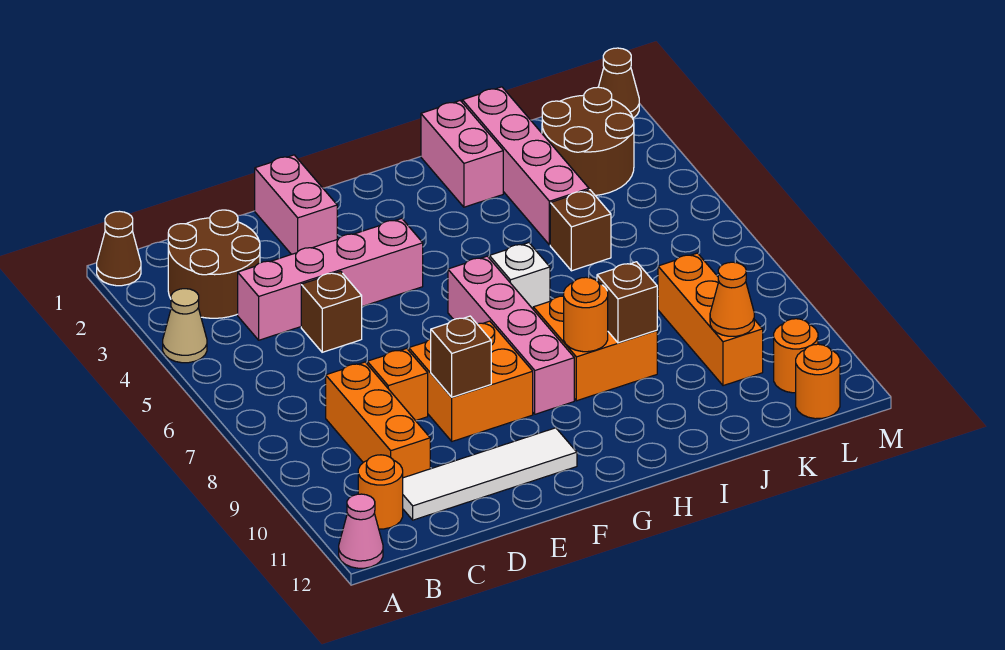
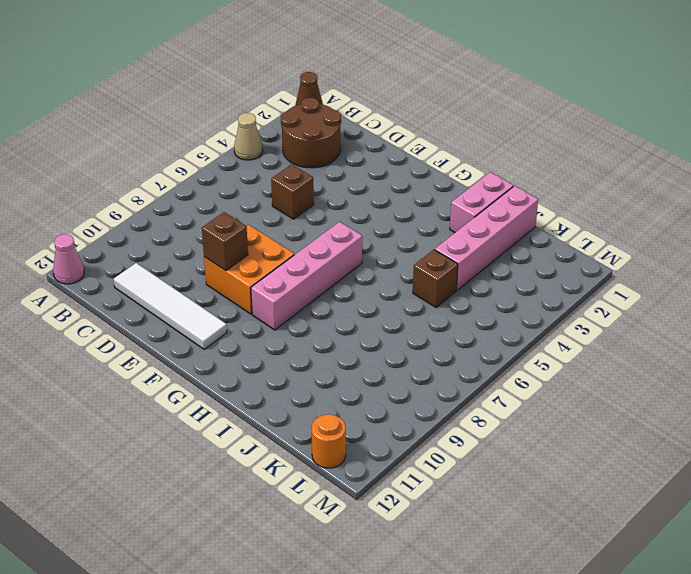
none -> orange 1x1 round brick [358,455,403,529]
none -> pink 1x4 brick [238,218,423,340]
none -> orange 1x3 brick [326,362,430,478]

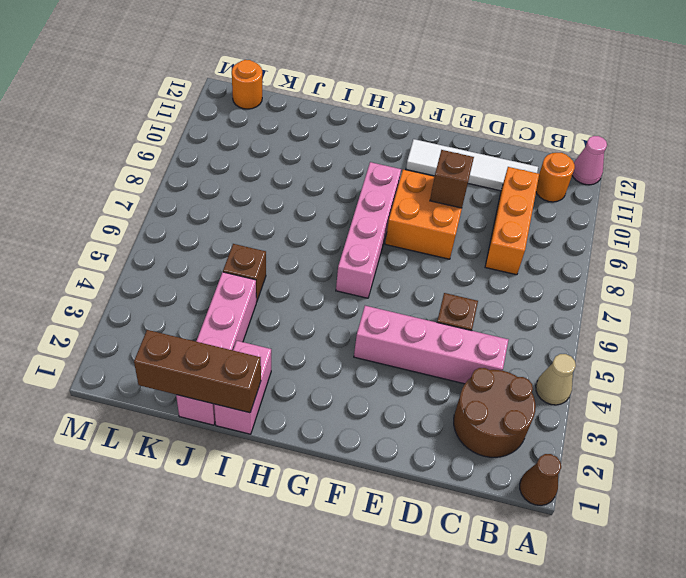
brown 1x3 brick [134,330,261,413] -> none
none -> orange 1x1 brick [367,348,428,421]
none -> pink 1x2 brick [255,155,337,254]
none -> white 1x1 brick [489,243,550,309]

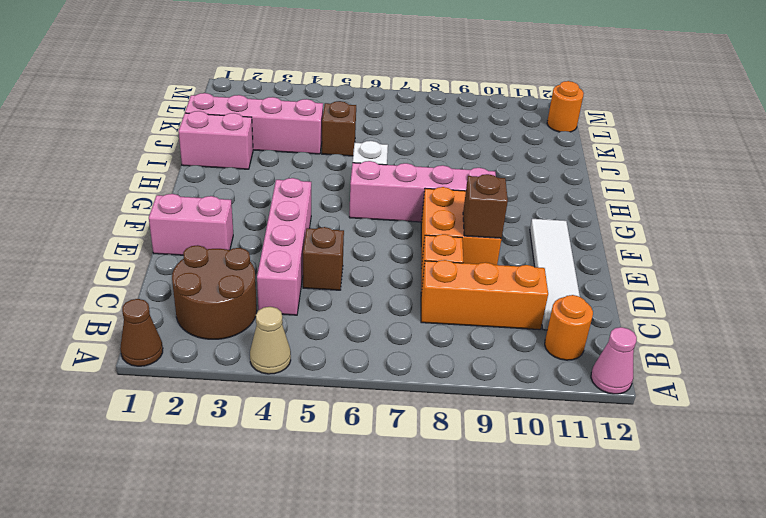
none -> orange 2x2 brick [533,296,657,401]
none -> brown 2x2 round brick [542,87,634,195]
none -> orange 1x3 brick [658,253,763,386]

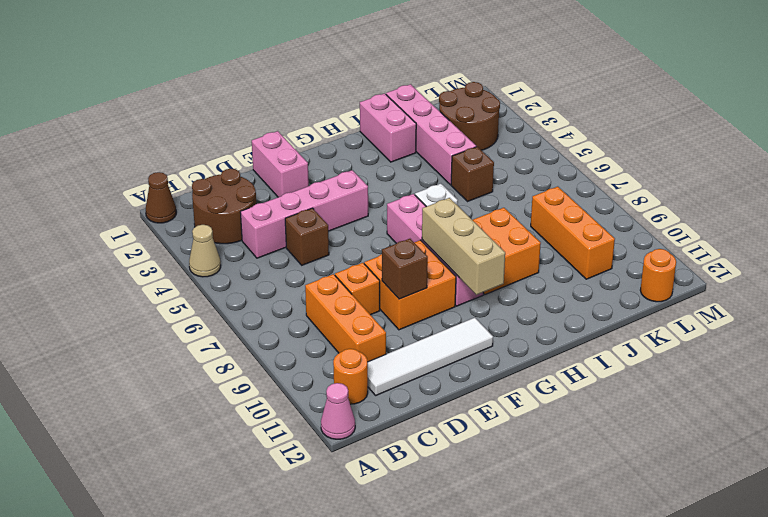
tan 1x3 brick [422,198,505,295] -> none
none -> orange 1x1 round brick [774,319,818,393]
none -> brown 1x1 cone [599,48,639,118]
none -> orange 1x1 round brick [564,277,608,352]

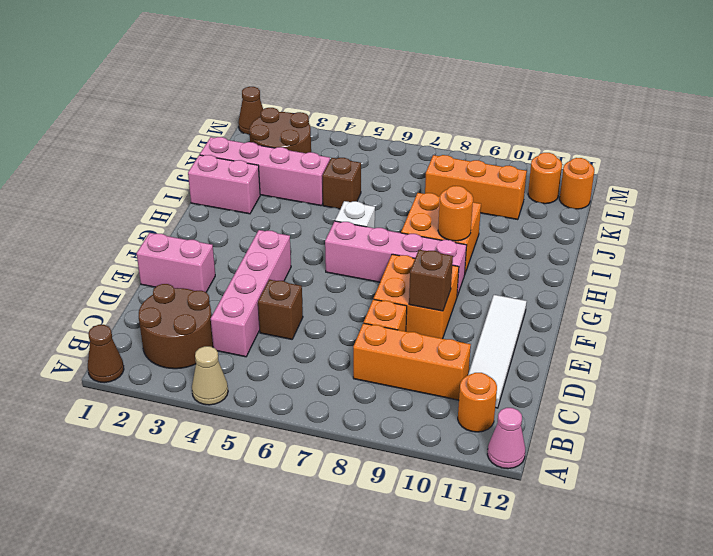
none -> brown 1x1 brick [597,262,657,343]
none -> orange 1x1 cone [710,262,754,336]

